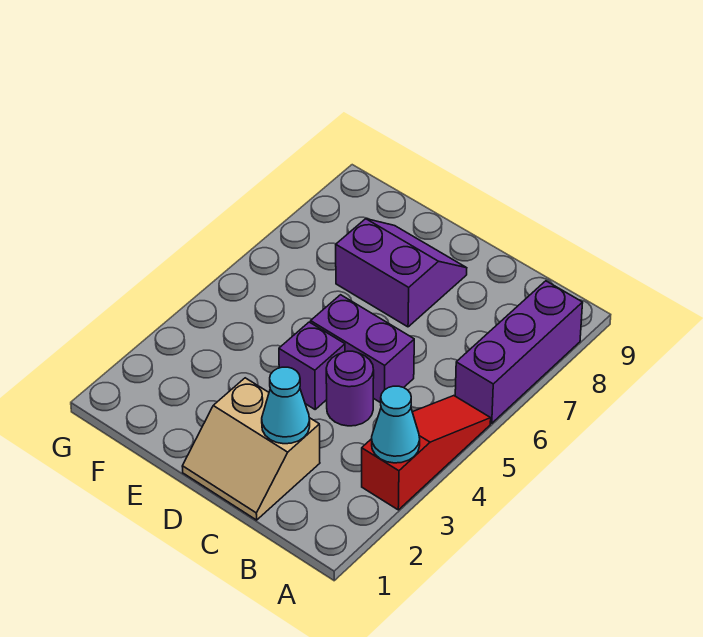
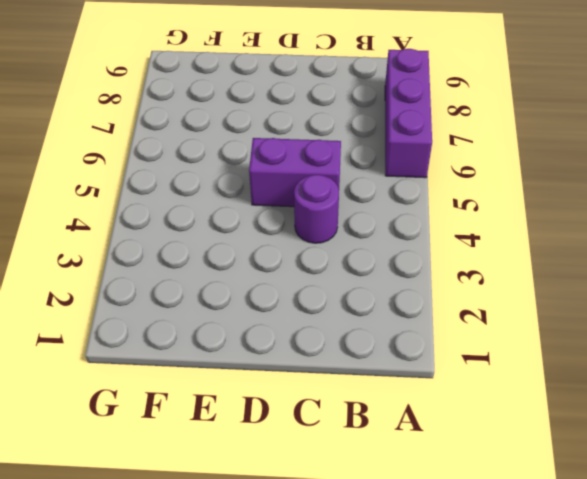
none -> red 1x3 slope [362,396,491,510]
none -> tan 2x2 slope [182,378,320,520]

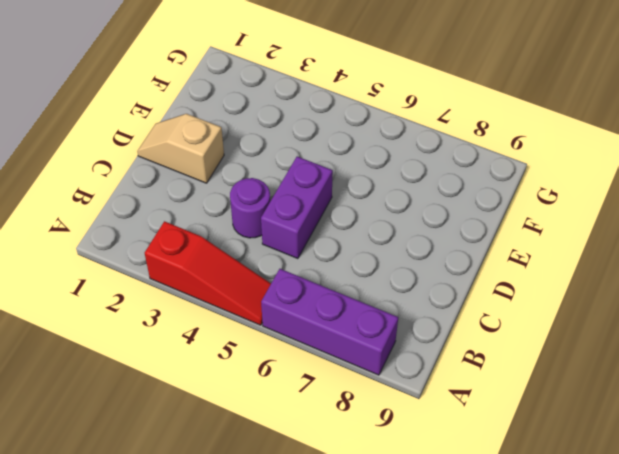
tan 1x2 slope [137,114,224,183] -> tan 2x2 slope [182,378,320,520]
none -> purple 1x1 brick [279,322,345,409]
none -> purple 2x2 slope [336,219,467,327]

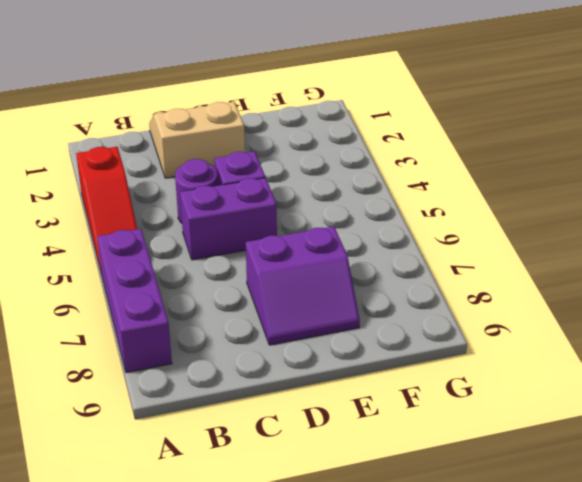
none -> cyan 1x1 cone [372,386,420,463]
none -> cyan 1x1 cone [262,367,310,444]

